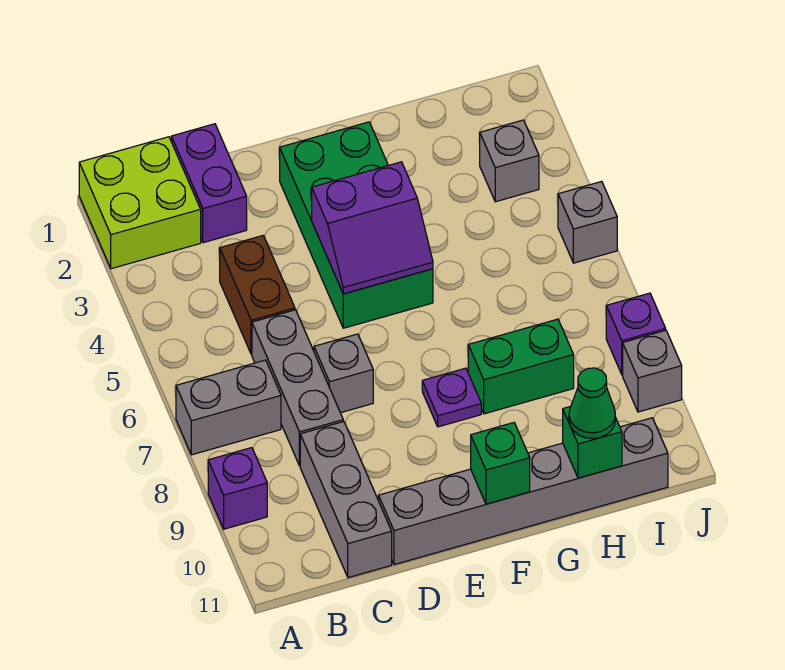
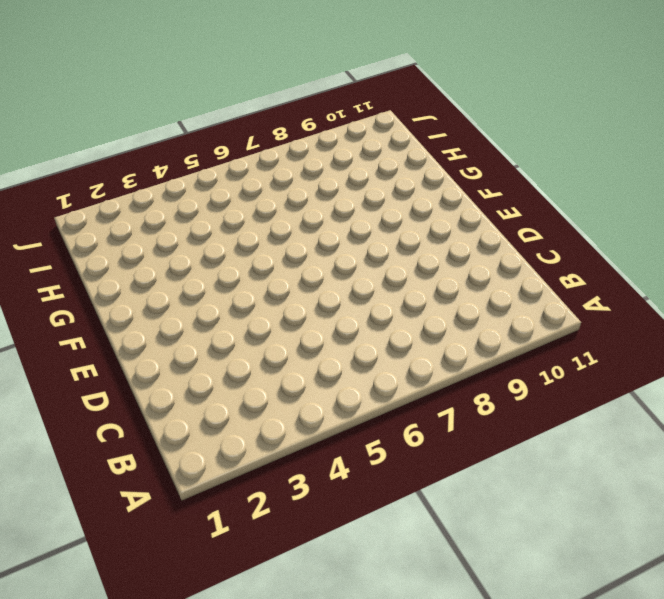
none -> lime 2x2 brick [79,137,201,269]
none -> grey 1x2 brick [176,360,281,455]
none -> purple 1x1 brick [208,448,267,529]

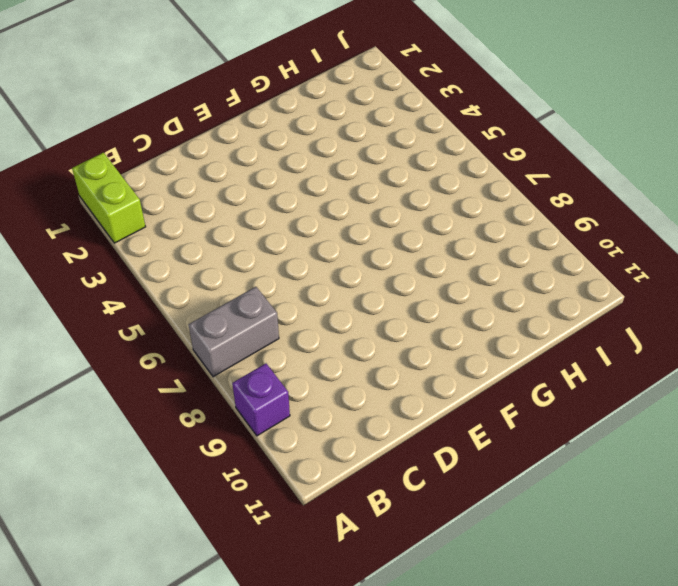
lime 1x2 brick [72,153,146,243] -> lime 2x2 brick [79,137,201,269]
none -> purple 1x2 brick [171,124,247,243]
none -> brown 1x2 brick [220,236,295,354]
none -> grey 1x3 brick [252,310,343,466]

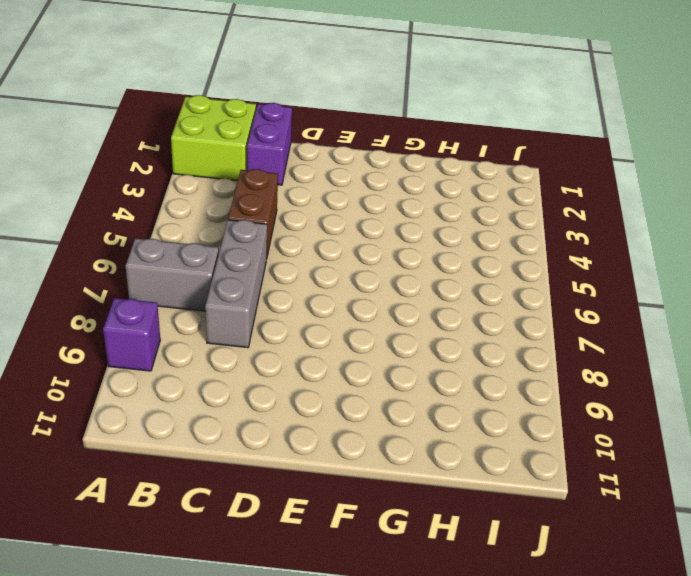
none -> grey 1x3 brick [300,421,392,578]
none -> grey 1x1 brick [314,334,373,413]
none -> grey 1x6 brick [379,418,668,565]

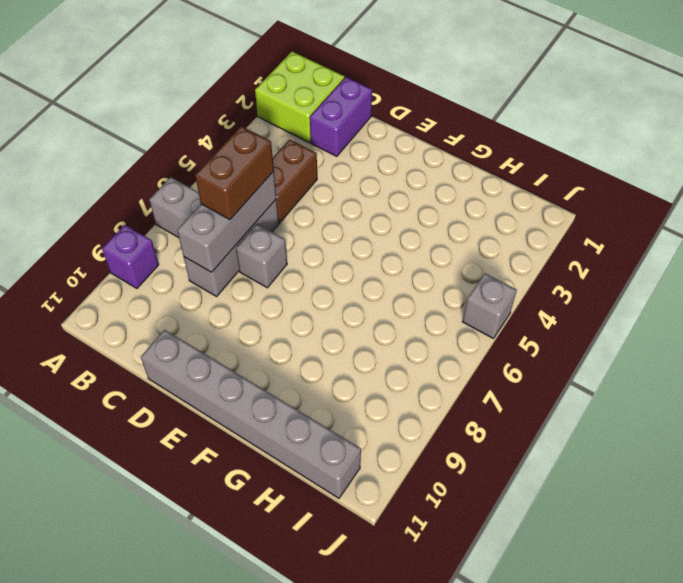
grey 1x3 brick [177,171,276,272] -> grey 1x3 brick moved to [300,421,392,578]
brown 1x2 brick [195,126,274,220] -> none
none -> green 2x4 brick [280,122,433,328]
none -> purple 1x1 plate [422,368,481,427]
none -> green 1x2 brick [468,319,574,414]

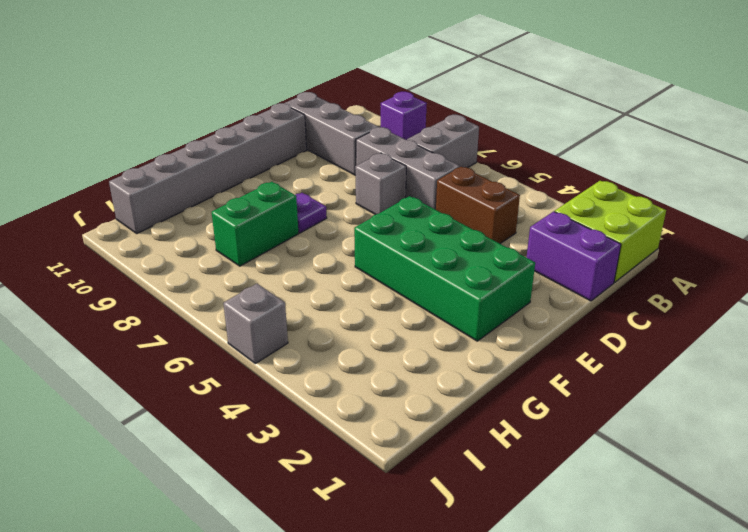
none -> grey 1x1 brick [480,120,539,202]
none -> purple 1x1 brick [606,293,666,375]
none -> grey 1x1 brick [623,330,682,412]

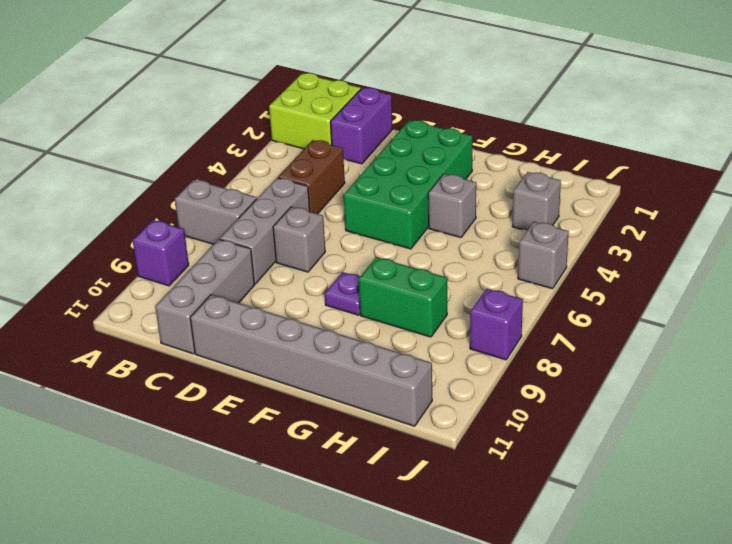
grey 1x1 brick [428,174,476,237] -> grey 1x1 brick moved to [623,330,682,412]
none -> purple 2x2 slope [312,162,433,294]
none -> green 1x1 brick [471,423,530,504]
none -> green 1x1 brick [563,406,622,478]

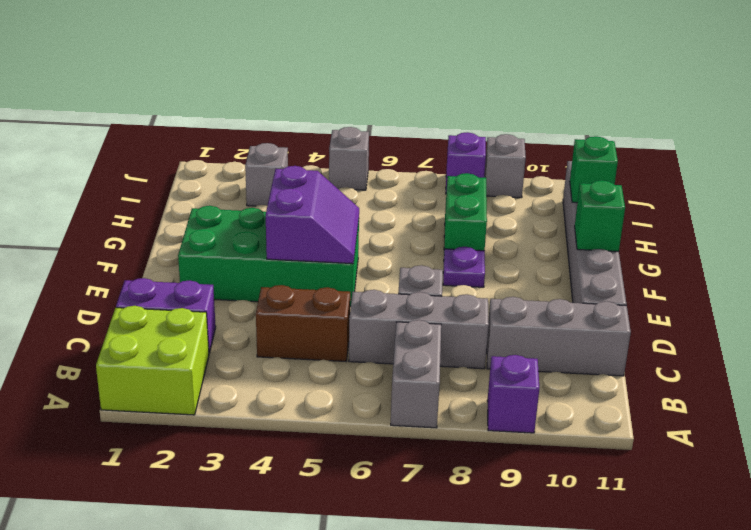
none -> green 1x1 cone [569,368,615,439]

